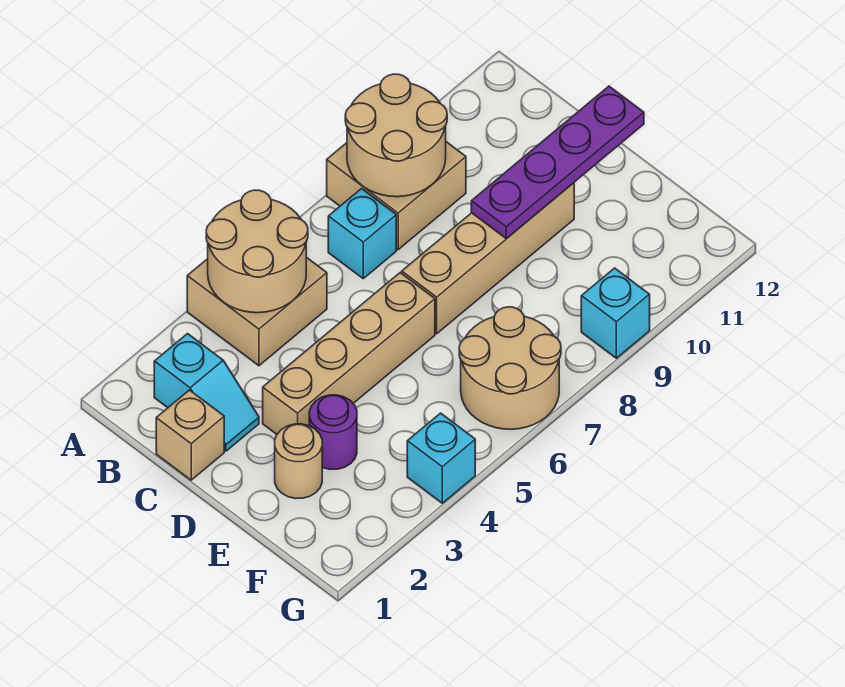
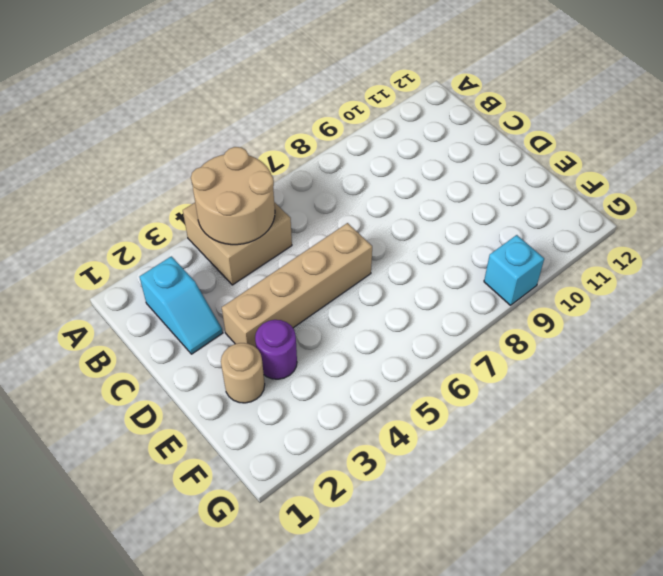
none -> tan 2x2 brick [327,142,466,250]
none -> cyan 1x1 brick [328,189,396,279]
none -> tan 1x1 brick [156,390,224,480]

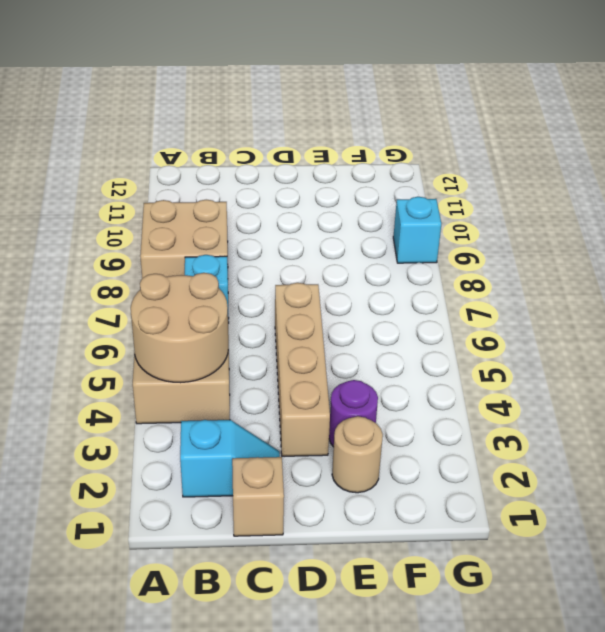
none -> tan 1x4 brick [402,183,574,334]
none -> tan 2x2 round brick [459,307,561,429]
none -> cyan 1x1 brick [407,413,475,503]

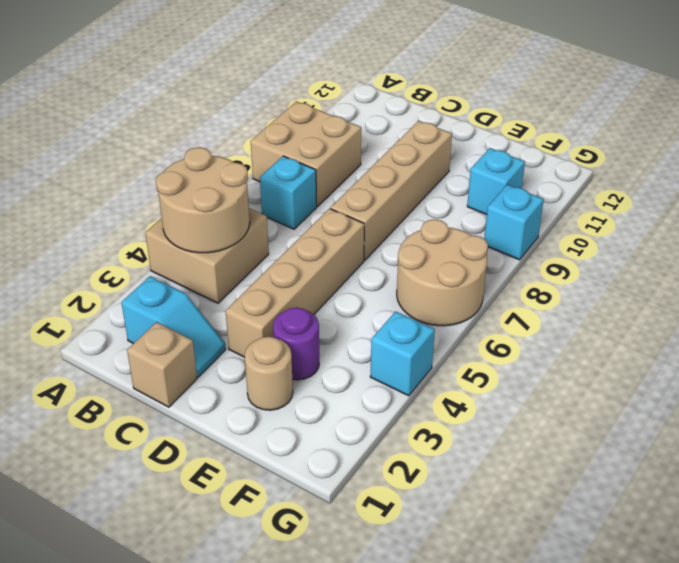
cyan 1x1 brick [467,148,525,215] -> none
none -> tan 2x2 round brick [345,74,447,197]
none -> purple 1x4 plate [471,86,644,239]

